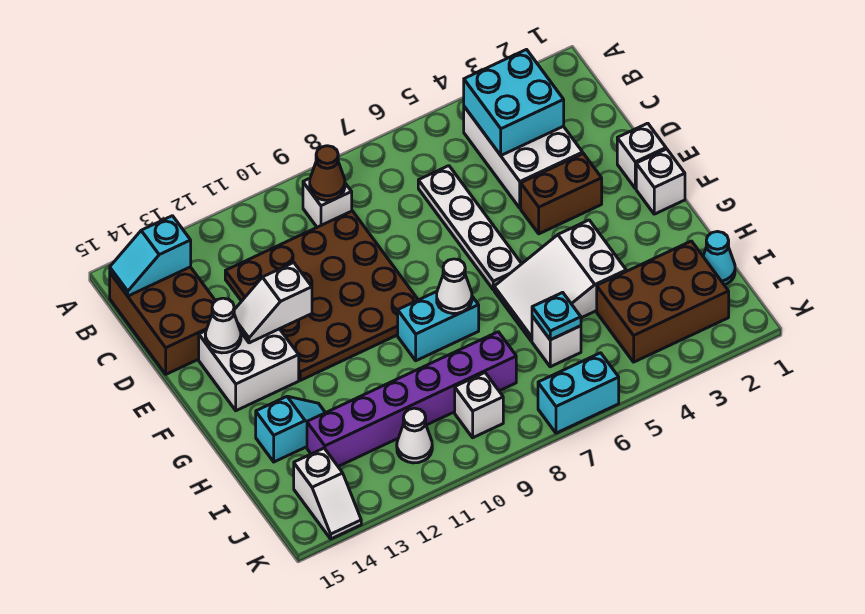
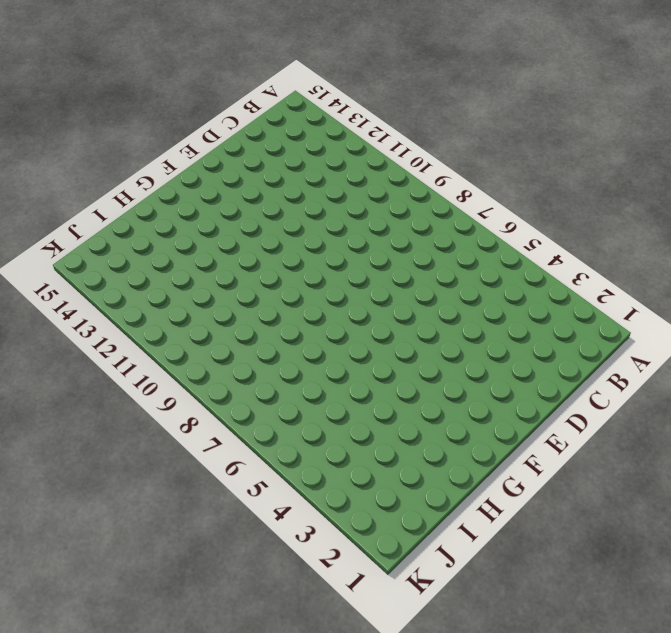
none -> white 2x3 brick [464,107,583,208]
none -> white 1x1 brick [303,178,352,227]
none -> brown 2x3 brick [110,267,215,374]

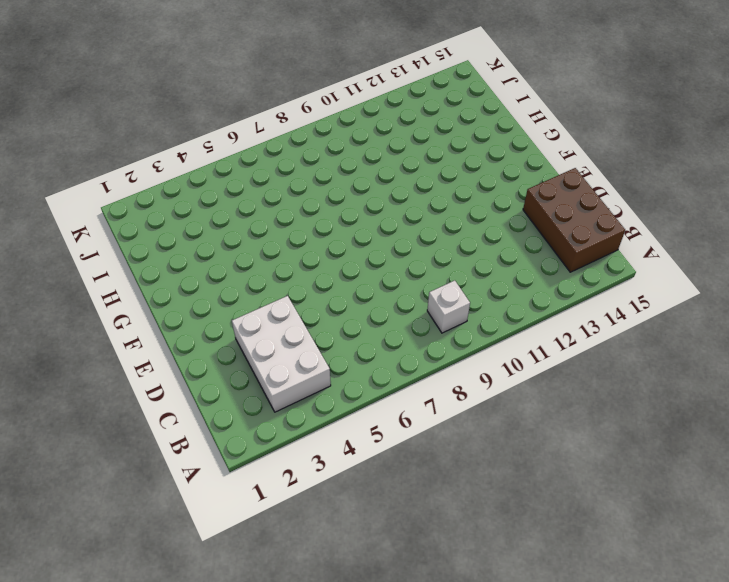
none -> white 1x4 plate [418,166,522,290]
none -> brown 4x4 plate [225,211,418,380]
none -> white 1x1 brick [617,123,666,189]

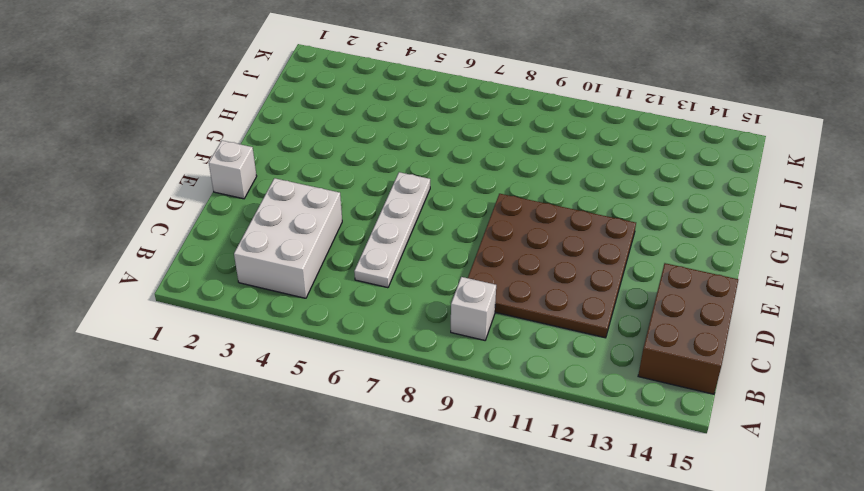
none -> brown 1x2 brick [521,154,602,234]
none -> white 2x2 brick [199,329,299,411]
none -> white 1x1 brick [636,149,685,214]

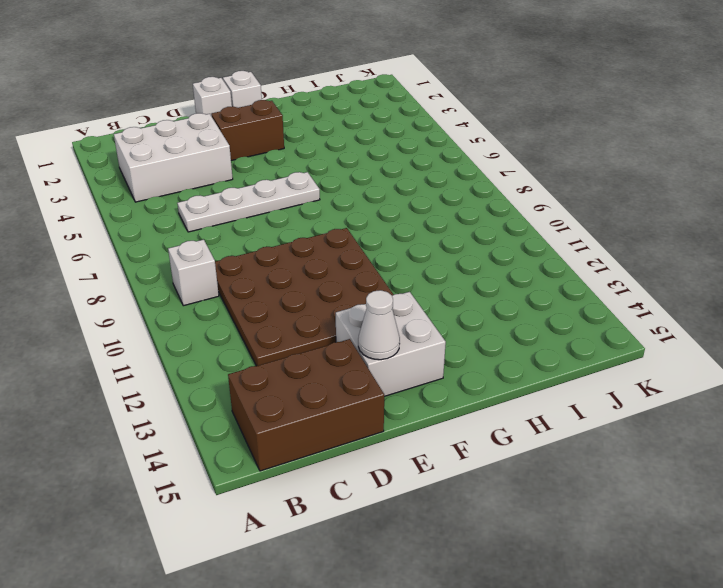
brown 1x2 brick [211,100,284,161] -> brown 1x2 brick turned to [521,154,602,234]
none -> white 2x3 slope [494,220,626,341]
none -> cyan 1x2 brick [398,292,479,361]
none -> cyan 1x2 slope [256,396,325,462]

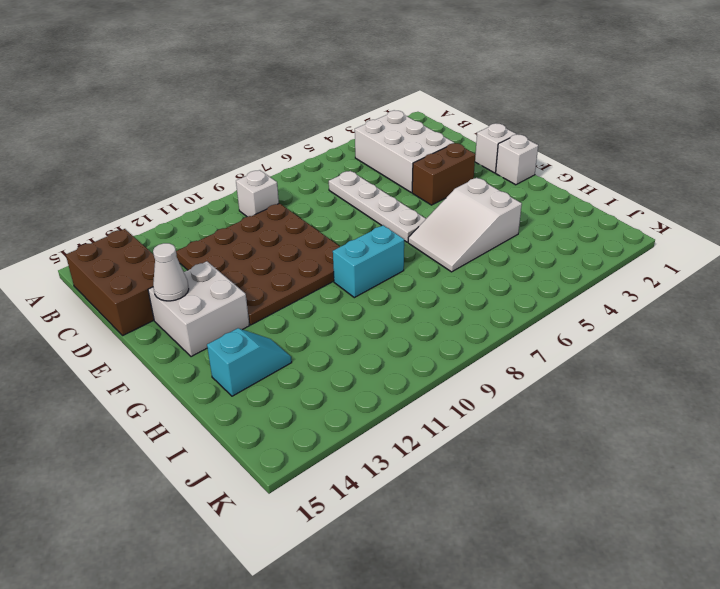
none -> cyan 1x1 cone [703,232,735,285]
none -> brown 2x3 brick [597,241,729,362]
none -> white 1x1 brick [532,316,581,367]

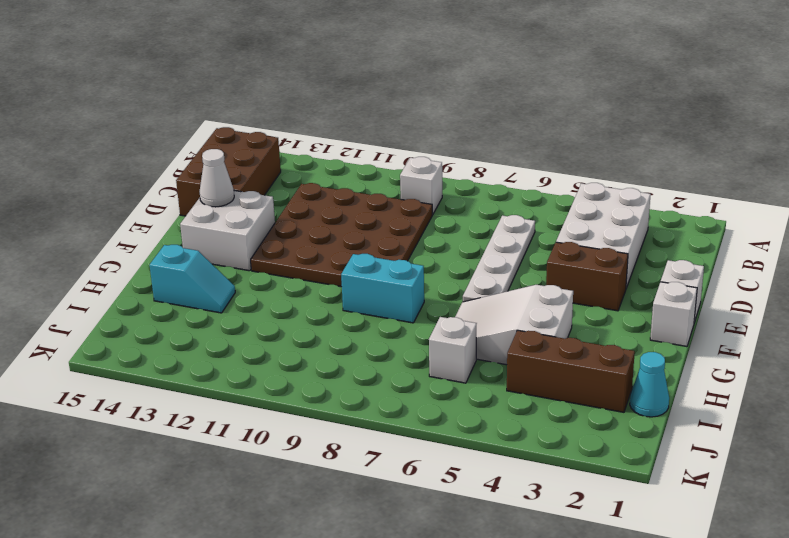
brown 1x3 brick [507,330,635,412] -> brown 2x3 brick [597,241,729,362]
none -> purple 1x6 brick [307,332,516,466]
none -> white 1x1 brick [455,373,503,438]
none -> white 1x1 cone [397,408,432,463]

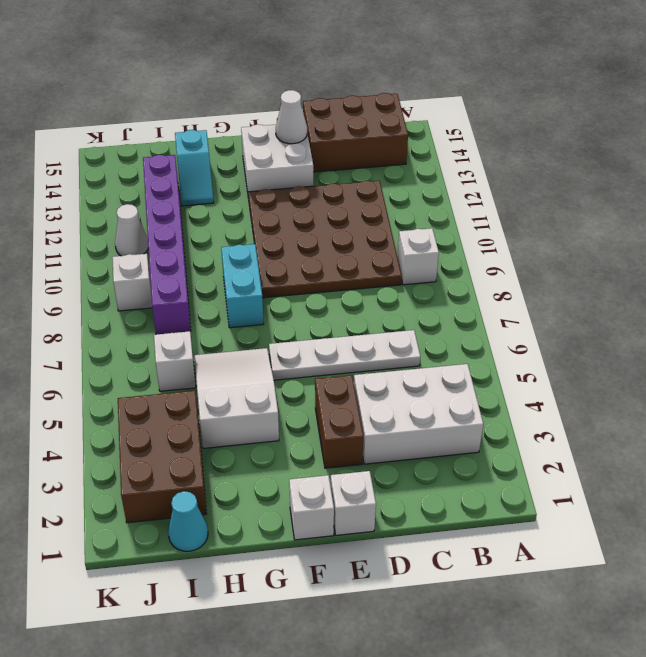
none -> white 1x2 slope [294,448,361,539]
none -> cyan 1x2 brick [538,353,619,433]
none -> cyan 2x2 brick [464,50,564,155]

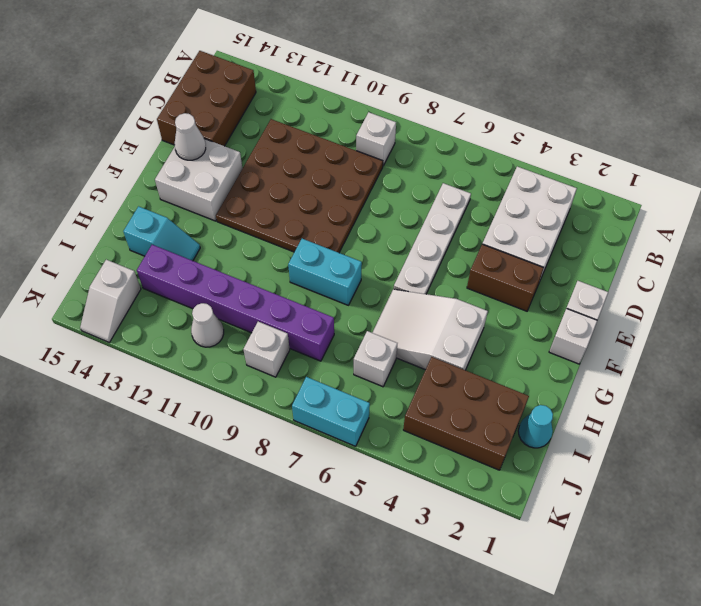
none -> cyan 2x2 brick [464,50,564,155]
none -> brown 1x1 cone [310,146,345,200]
none -> cyan 1x2 slope [110,216,191,296]

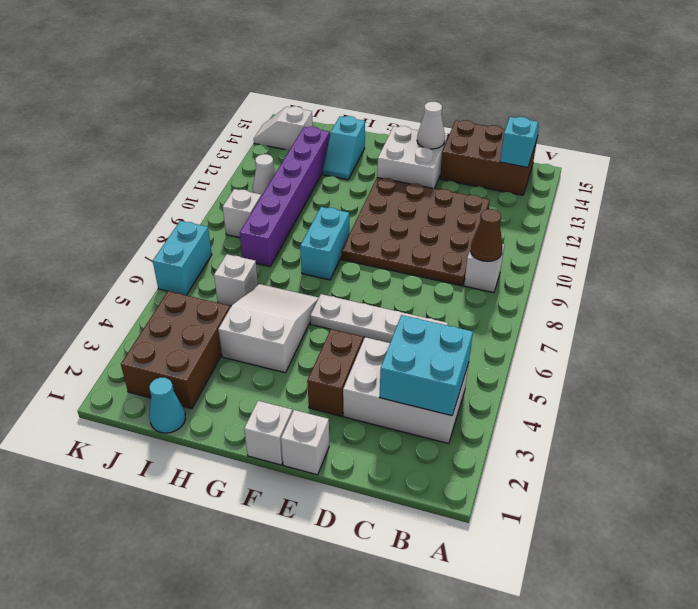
none -> white 1x2 slope [234,262,312,343]
none -> white 1x1 cone [437,259,472,314]
none -> cyan 1x1 plate [532,292,581,340]

